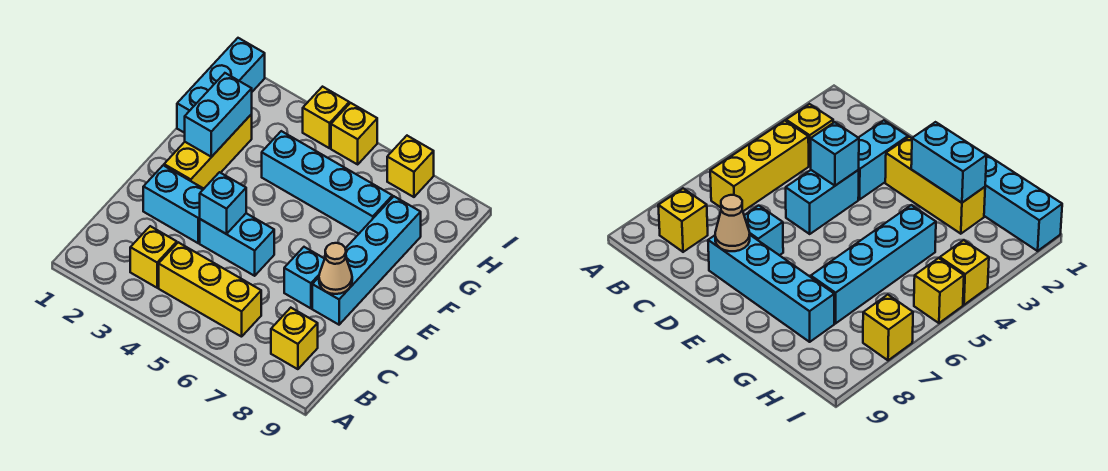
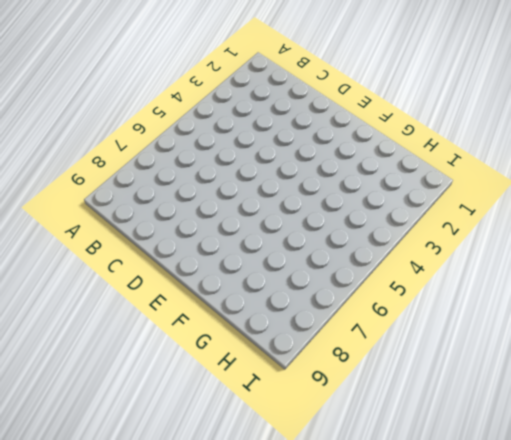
none -> yellow 1x1 brick [130,226,177,288]
none -> yellow 1x3 brick [159,242,261,337]
none -> yellow 1x1 brick [271,308,318,369]

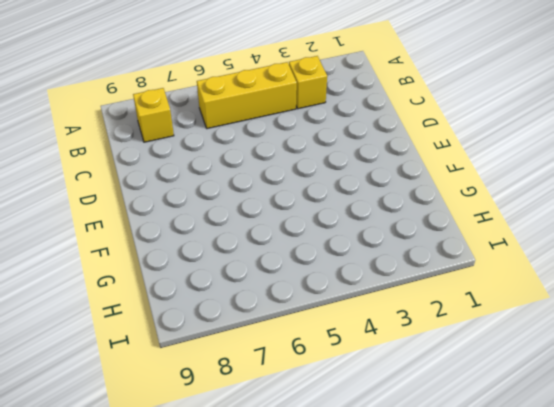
none -> cyan 1x2 brick [143,165,203,243]
none -> cyan 1x2 brick [200,213,274,276]
none -> cyan 1x1 brick [284,247,324,308]

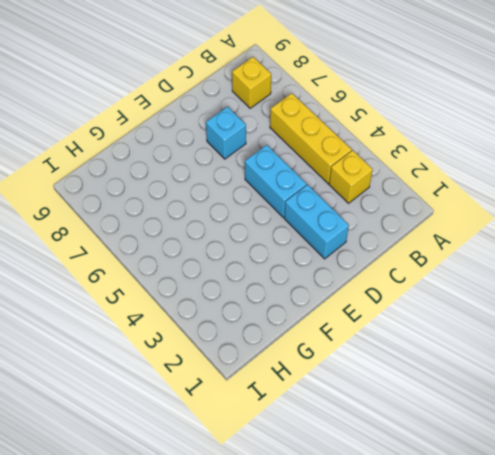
none -> cyan 1x4 brick [312,196,421,325]
none -> yellow 1x3 brick [164,114,252,189]
none -> cyan 1x3 brick [177,38,265,133]

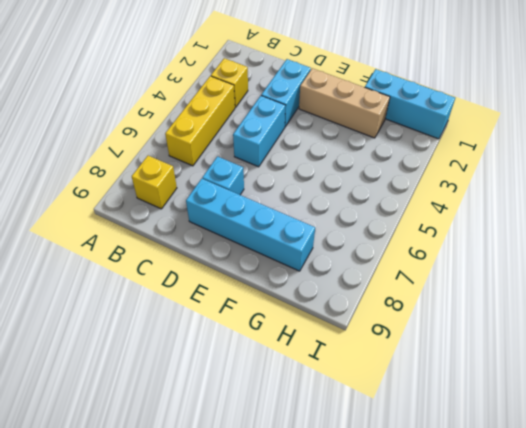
tan 1x3 brick [299,68,390,138] -> yellow 1x3 brick [164,114,252,189]
none -> cyan 1x4 brick [262,131,392,234]
none -> yellow 1x1 brick [303,87,349,148]
none -> yellow 1x1 brick [331,103,377,164]

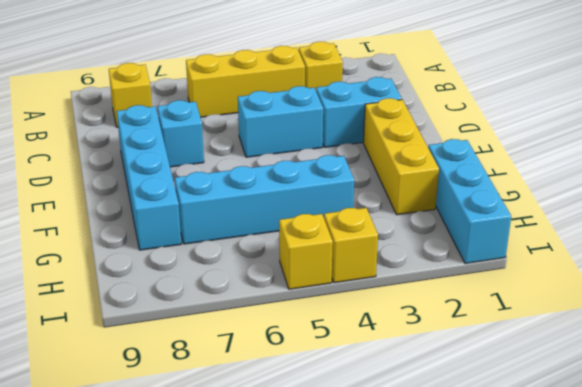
none -> yellow 1x1 brick [387,136,434,197]
none -> cyan 1x1 brick [200,172,246,234]
none -> tan 1x1 cone [319,243,352,294]

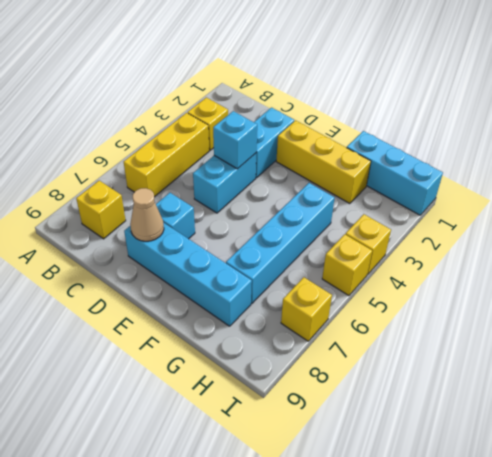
none -> cyan 1x2 brick [185,73,252,157]

